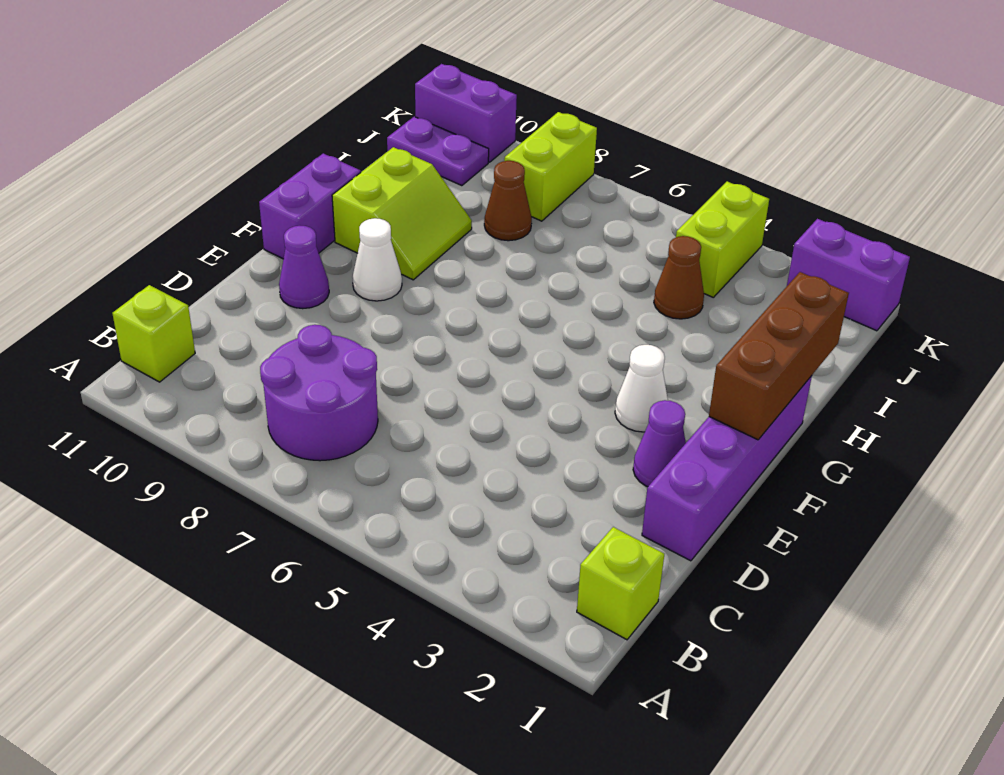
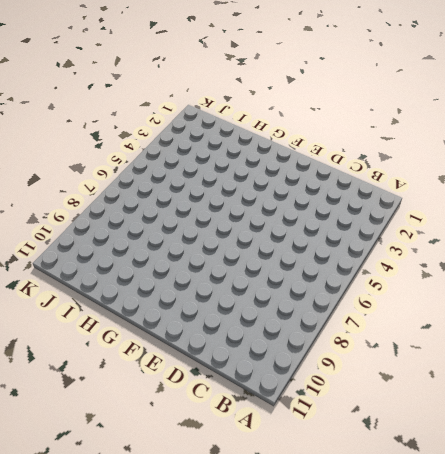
none -> lime 1x1 brick [577,527,664,640]
none -> purple 2x2 round brick [260,325,378,461]
none -> lime 1x1 brick [112,285,195,382]

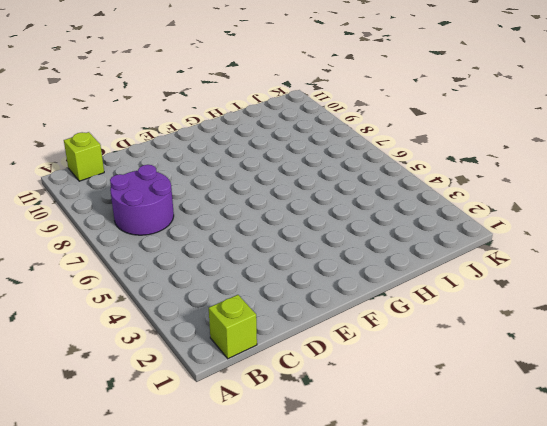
none -> purple 1x4 brick [642,376,812,561]
none -> purple 1x1 cone [633,400,686,487]
none -> purple 1x1 cone [279,226,329,309]

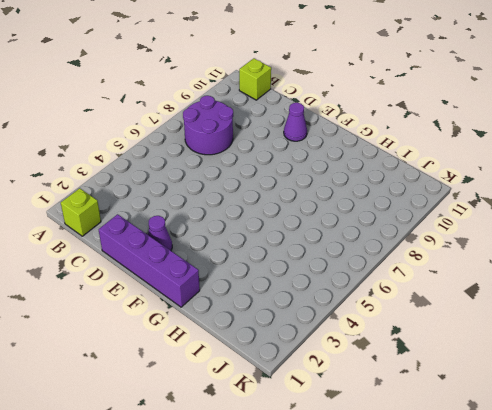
none -> white 1x1 cone [615,345,668,432]
none -> white 1x1 cone [353,218,402,301]
none -> purple 1x2 brick [259,153,361,259]

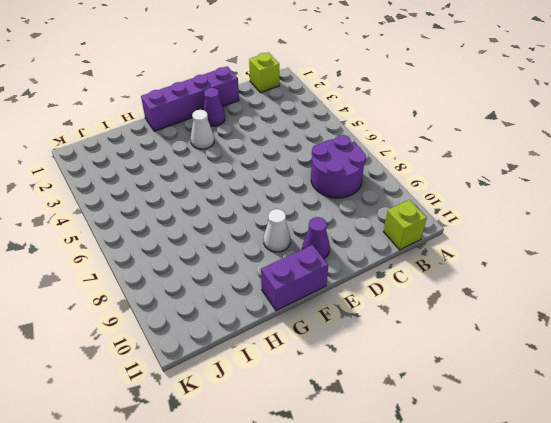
none -> lime 2x2 slope [332,147,472,280]
none -> brown 1x1 cone [654,236,704,319]
none -> brown 1x1 cone [484,161,532,241]

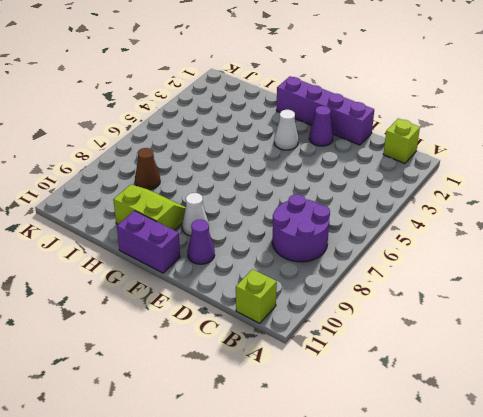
none -> brown 1x1 cone [654,236,704,319]
none -> lime 1x2 brick [676,181,769,297]
none -> lime 1x2 brick [504,112,597,221]

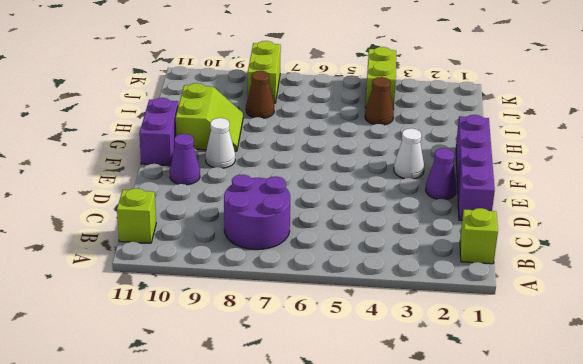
none -> purple 1x2 plate [387,117,489,186]
none -> purple 1x2 brick [787,219,910,331]
none -> purple 1x2 brick [415,64,517,162]

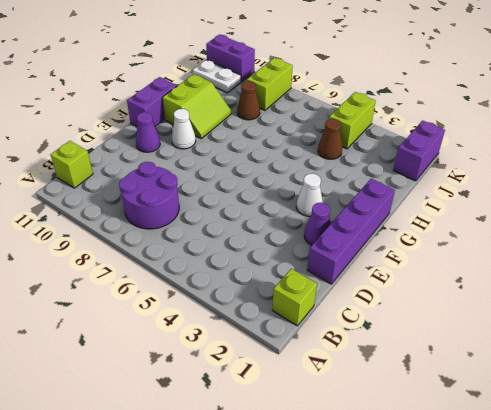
purple 1x2 brick [393,120,445,181] -> purple 1x2 brick turned to [787,219,910,331]
white 1x2 plate [193,60,241,93] -> purple 1x2 plate [387,117,489,186]
none -> brown 1x3 brick [709,272,849,440]

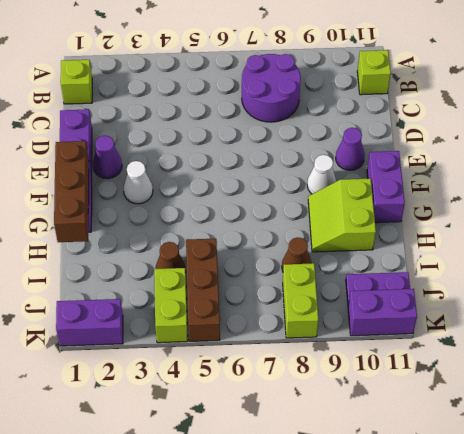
brown 1x3 brick [186,239,220,341] -> none

